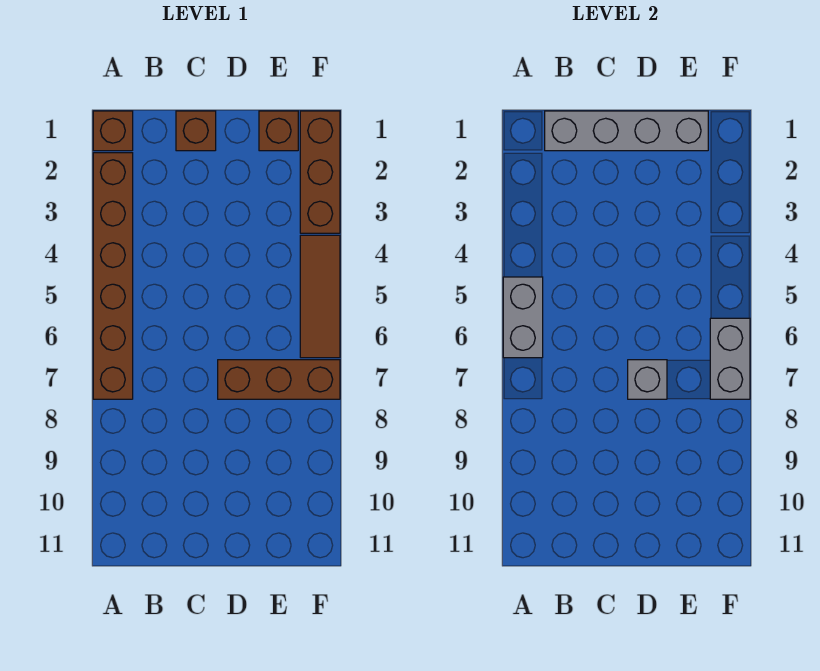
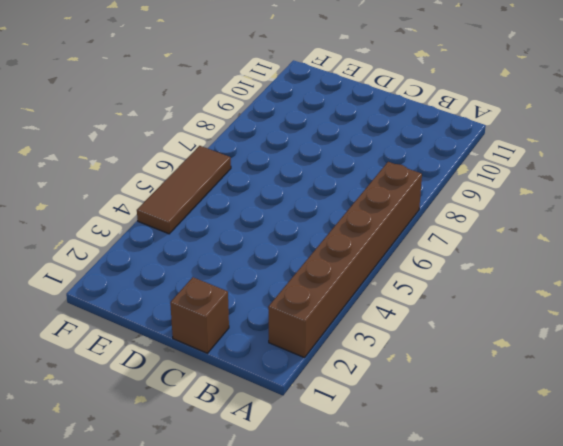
none -> brown 1x1 brick [93,111,133,151]
none -> brown 1x3 brick [218,360,340,399]

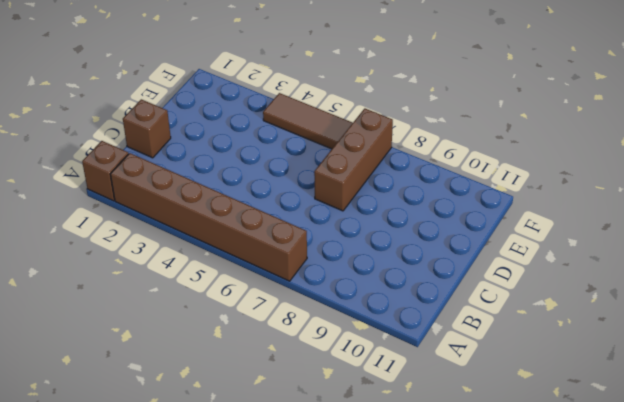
none -> brown 1x1 brick [259,111,298,151]
none -> brown 1x3 brick [300,111,340,233]

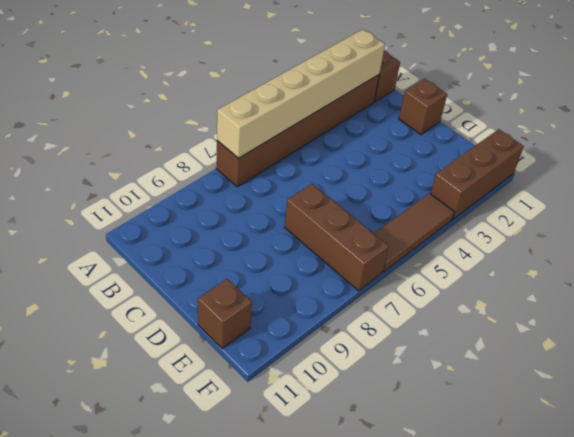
tan 1x6 brick [217,29,385,158] -> grey 1x2 brick [503,277,543,358]
brown 1x1 brick [198,279,252,348] -> brown 1x1 brick moved to [259,111,298,151]
none -> grey 1x4 brick [545,111,708,151]
none -> grey 1x1 brick [628,360,667,399]

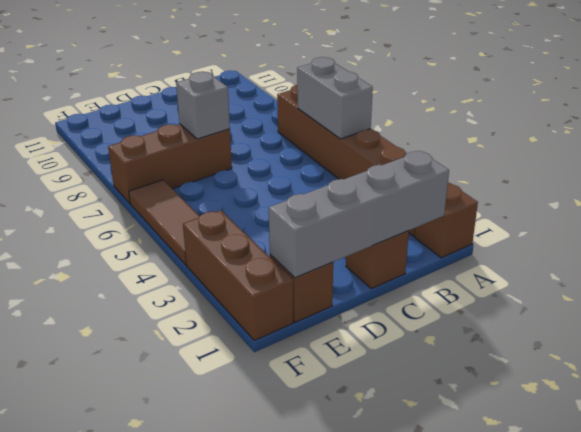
none -> grey 1x2 brick [710,318,750,399]

